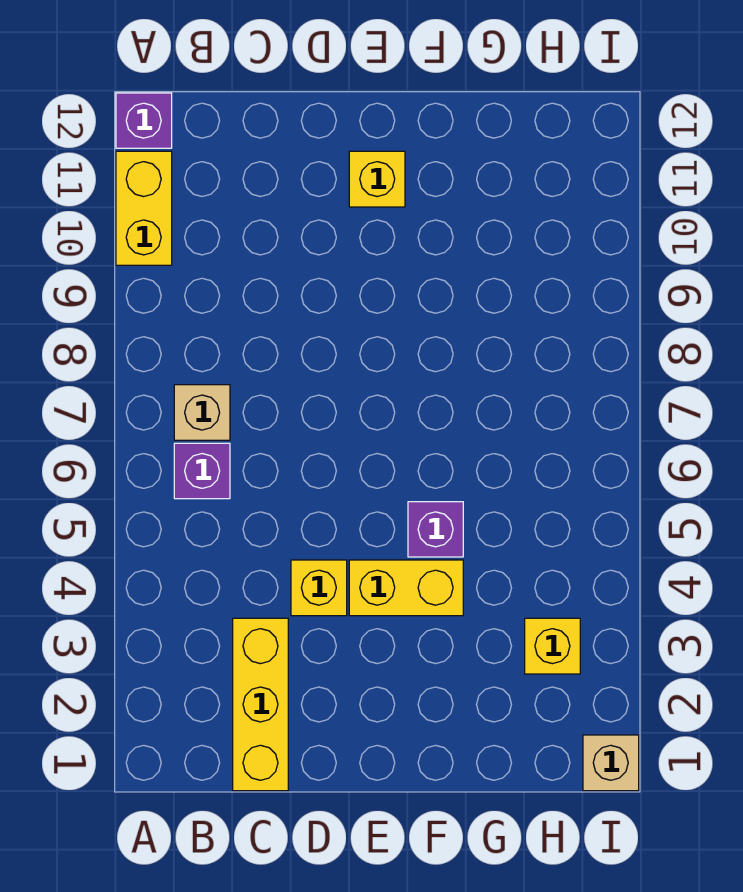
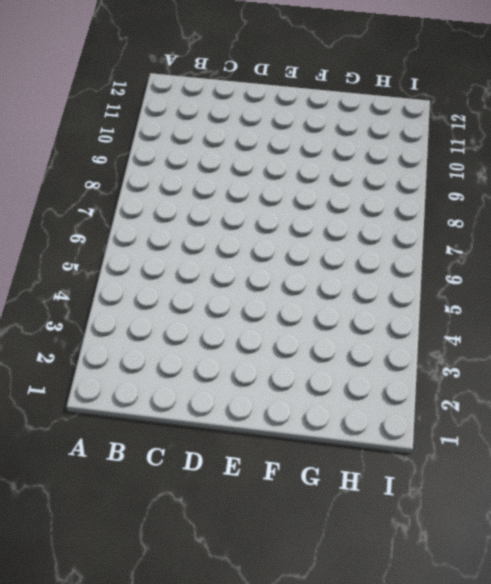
none -> yellow 1x2 brick [116,151,172,265]
none -> purple 1x1 brick [116,93,172,148]

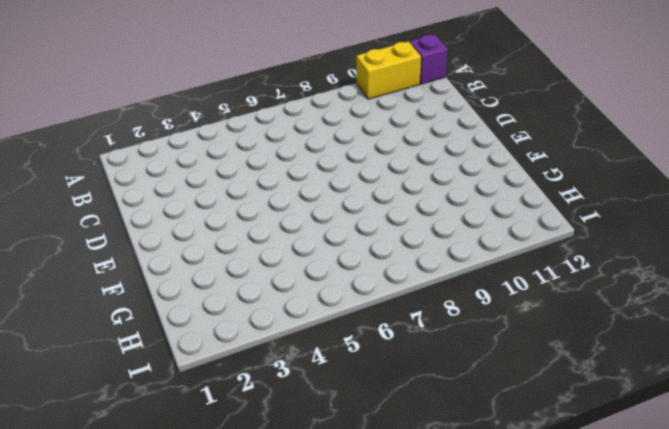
none -> purple 1x1 brick [174,443,230,499]
none -> tan 1x1 brick [174,385,230,440]

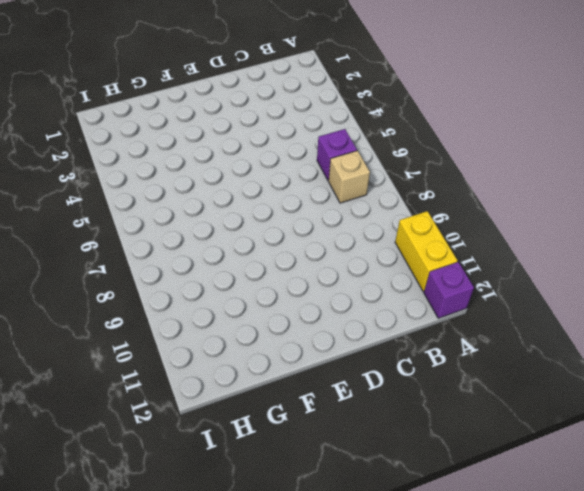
none -> yellow 1x3 brick [233,618,288,791]
none -> yellow 1x1 brick [291,560,347,616]

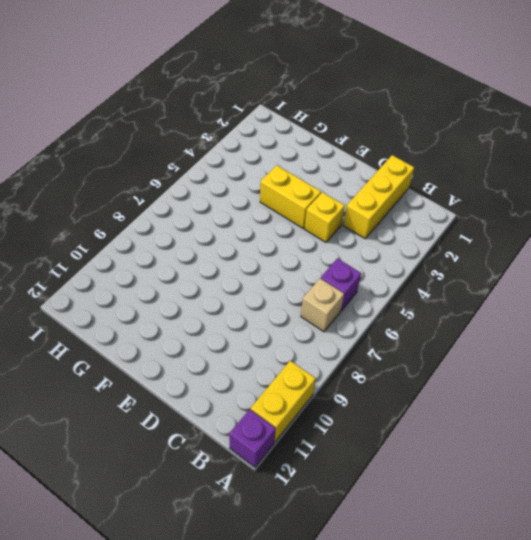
none -> yellow 1x1 brick [349,151,405,207]
none -> purple 1x1 brick [408,502,463,557]

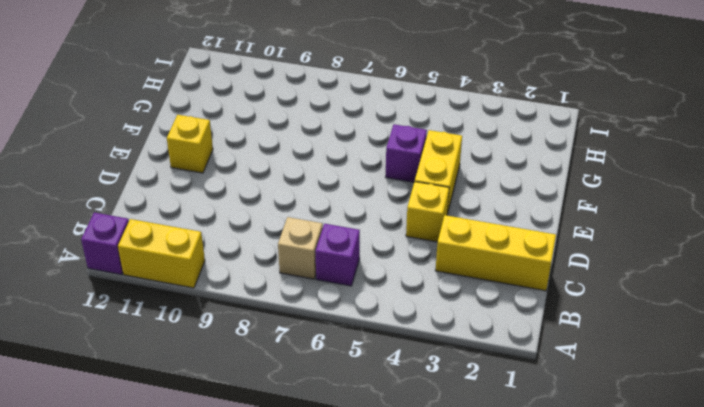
none -> yellow 1x1 brick [525,618,580,674]
none -> tan 1x1 brick [583,735,639,791]

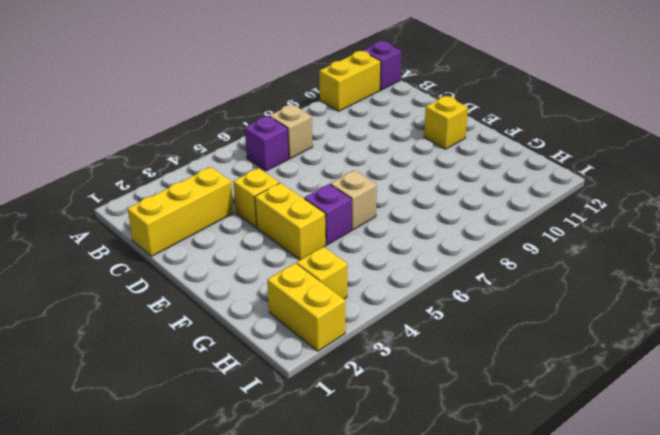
tan 1x1 brick [330,170,377,230] -> tan 1x1 brick moved to [583,735,639,791]
yellow 1x2 brick [267,263,345,351] -> none

